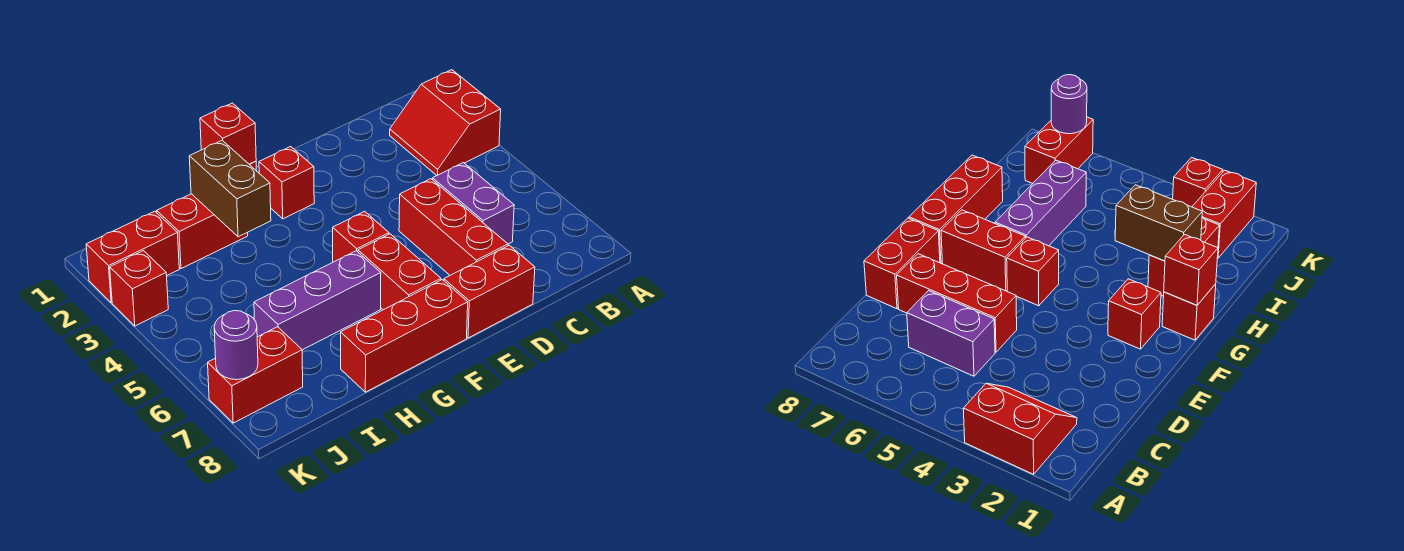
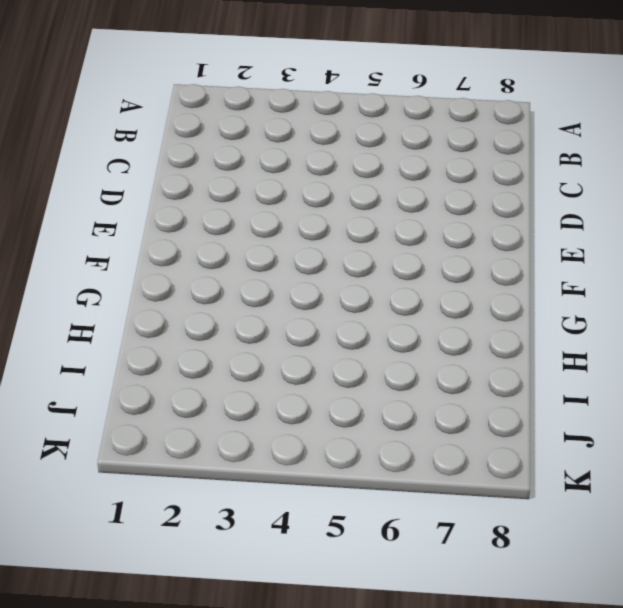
none -> red 2x2 slope [390,70,501,175]
none -> purple 1x2 brick [433,163,514,244]
none -> red 1x3 brick [399,179,508,275]

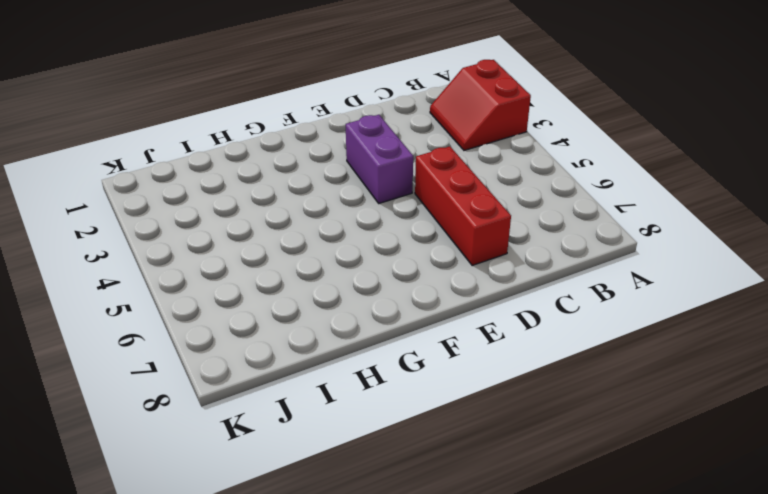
purple 1x2 brick [346,115,413,203] -> purple 1x2 brick moved to [433,163,514,244]
none -> red 1x2 brick [444,245,535,338]
none -> red 1x1 brick [259,147,314,219]
none -> red 1x1 brick [333,211,389,262]

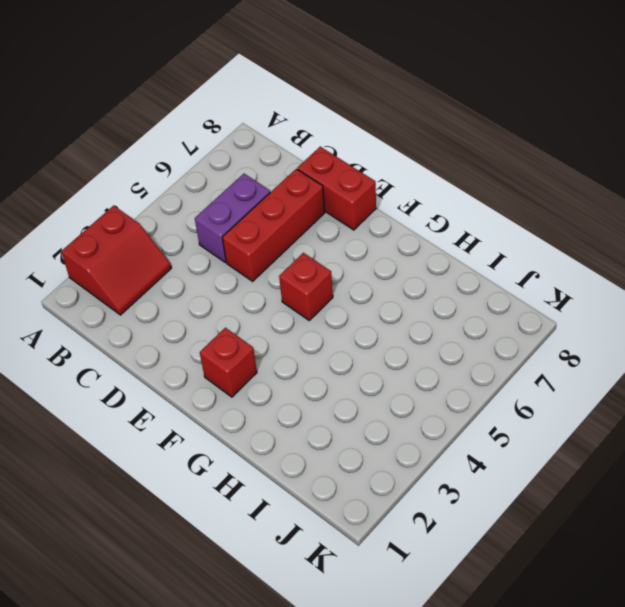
none -> red 1x2 brick [358,234,441,310]
none -> red 1x3 brick [341,280,468,392]
none -> red 1x1 brick [1162,284,1216,340]

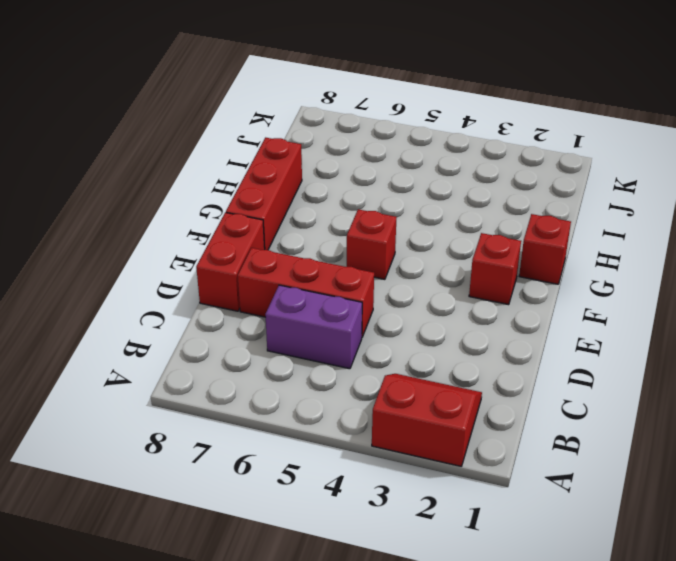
none -> red 1x2 brick [358,234,441,310]
none -> purple 1x3 brick [254,251,381,350]
none -> red 1x2 brick [157,194,248,269]

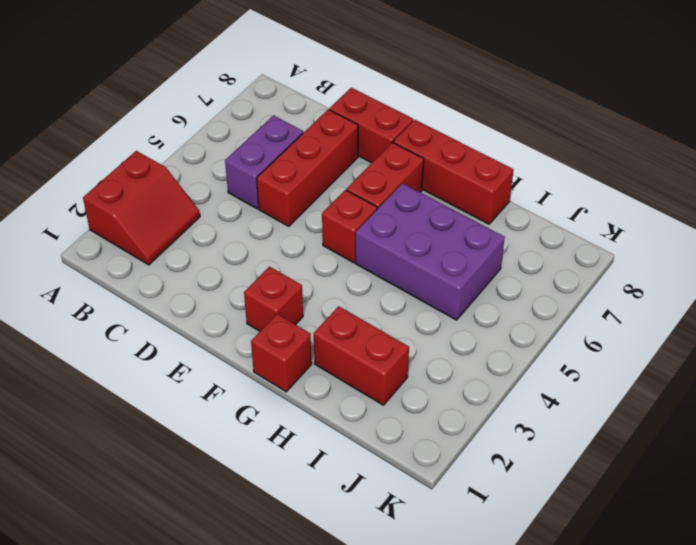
purple 2x3 brick [355,183,505,320] -> purple 1x3 brick [254,251,381,350]
none -> red 1x2 brick [86,211,179,303]
none -> red 1x2 brick [208,327,303,423]
none -> red 1x1 brick [110,251,168,326]

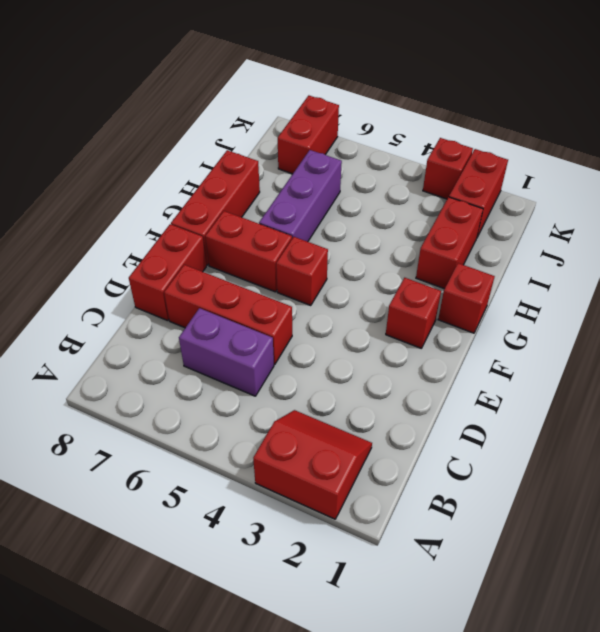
none -> red 1x1 brick [200,103,256,164]
none -> brown 1x2 brick [189,140,271,237]
none -> purple 1x1 round brick [214,311,258,380]

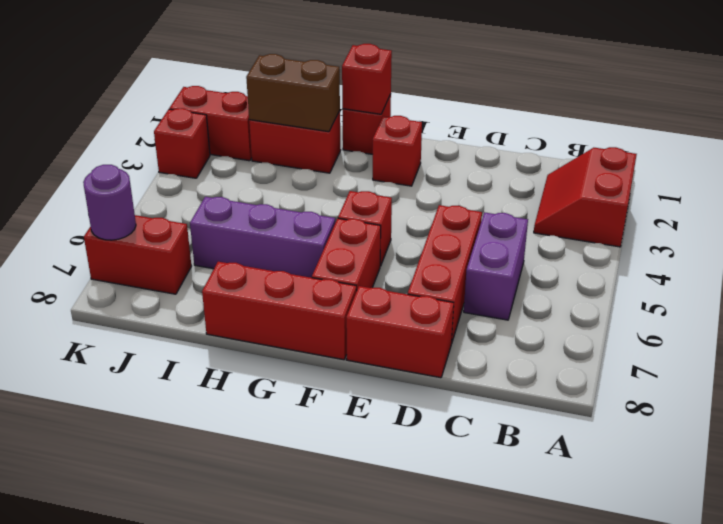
brown 1x2 brick [246,54,340,132] -> brown 1x2 brick turned to [189,140,271,237]

